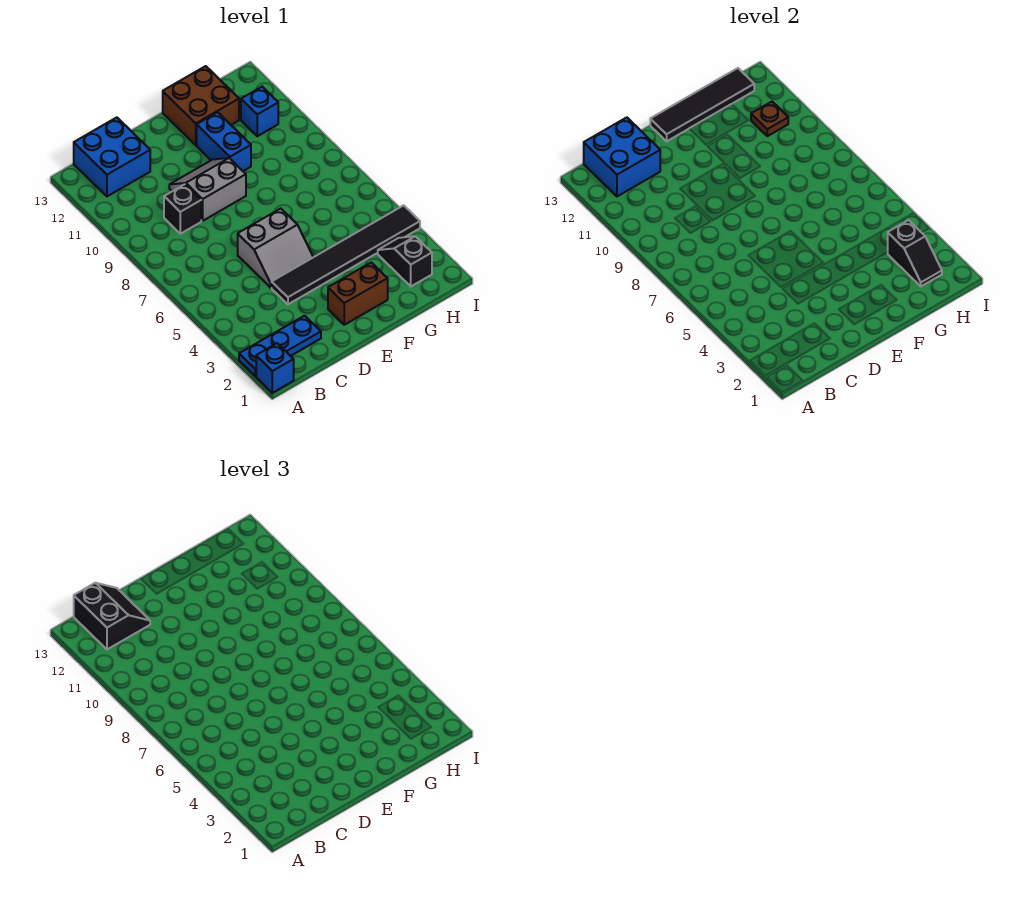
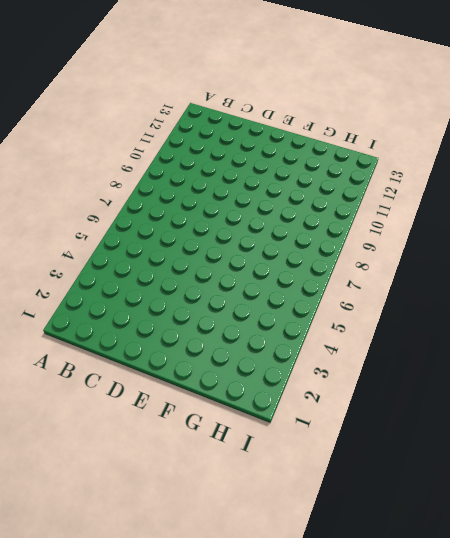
none -> blue 1x1 brick [256,343,294,393]
none -> blue 1x3 plate [239,316,321,376]
none -> blue 2x2 brick [74,117,150,196]

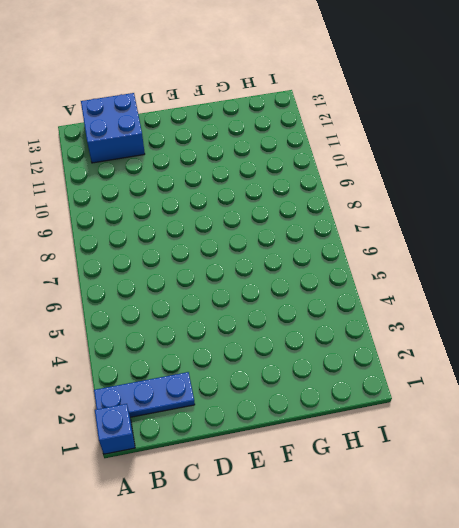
none -> black 1x1 brick [164,184,201,234]
none -> black 1x6 tile [272,205,420,304]
none -> grey 2x2 slope [238,209,313,288]

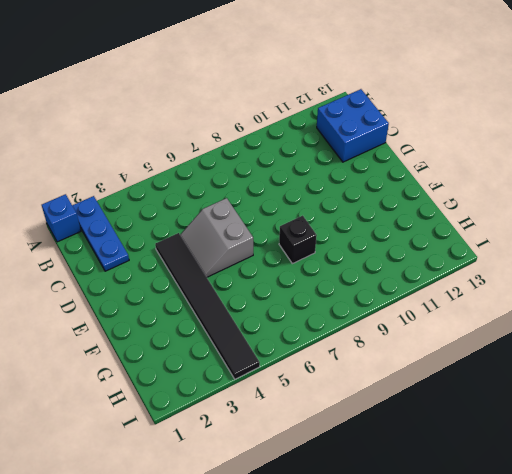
black 1x1 brick [279,216,317,264] -> black 1x1 brick moved to [164,184,201,234]
none -> grey 2x2 slope [169,158,246,221]
none -> brown 1x2 brick [328,262,388,325]
none -> blue 1x2 brick [197,112,251,171]

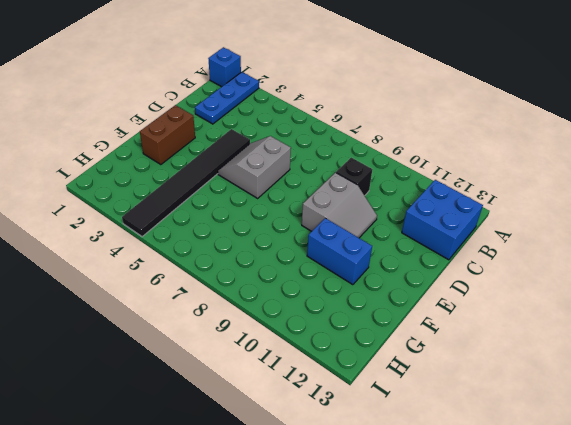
none -> brown 2x2 brick [163,66,239,145]
none -> black 1x2 slope [378,236,432,286]
none -> blue 1x1 brick [241,87,278,136]

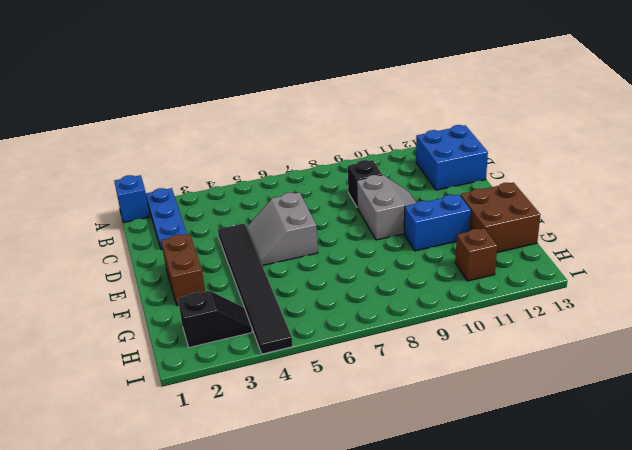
brown 1x1 brick [455,228,497,281] -> blue 1x1 brick [241,87,278,136]
none -> blue 2x2 brick [584,117,660,196]
none -> black 1x4 tile [650,68,754,141]
none -> black 1x2 slope [888,220,942,286]

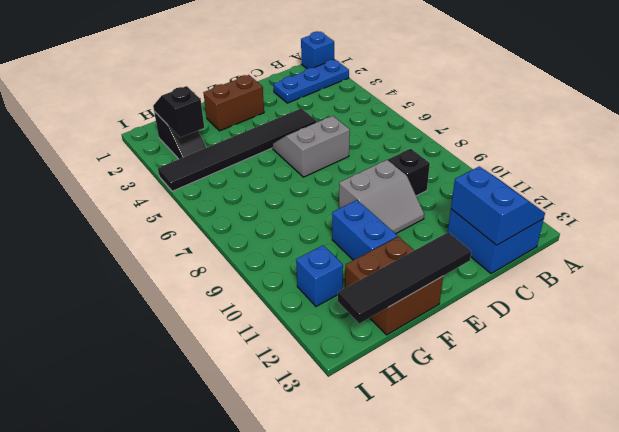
blue 2x2 slope [451,166,545,245] -> blue 2x2 brick [584,117,660,196]
none -> brown 1x1 plate [751,102,788,136]
none -> black 2x2 slope [74,583,150,649]

